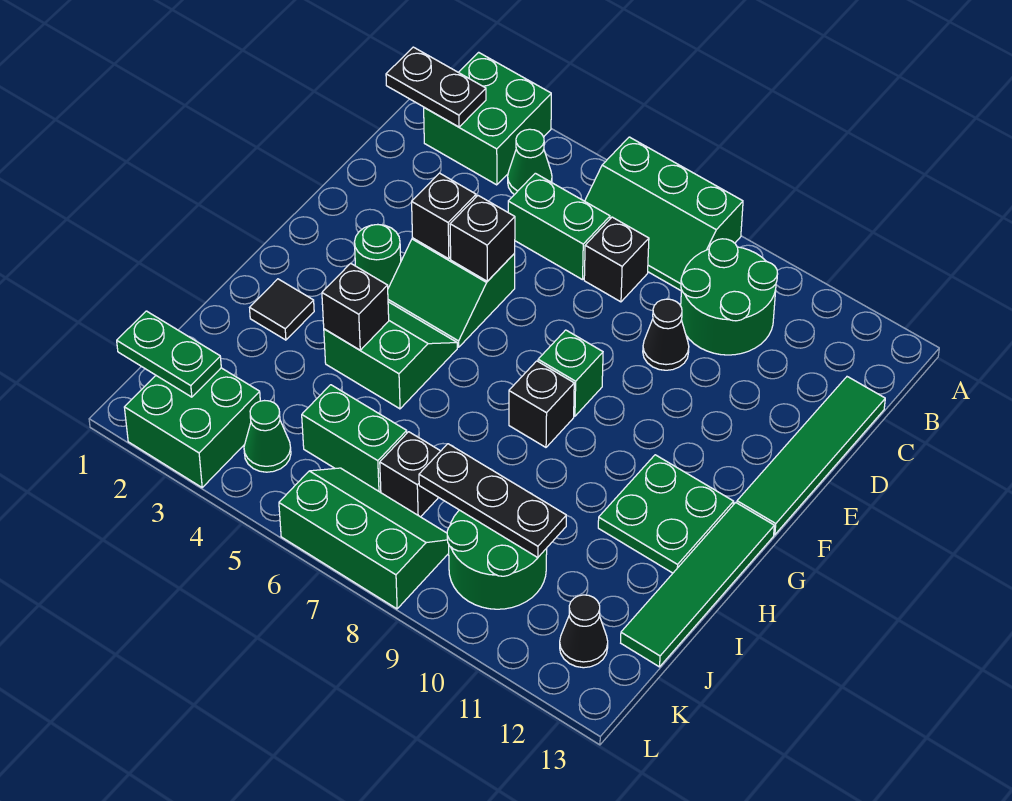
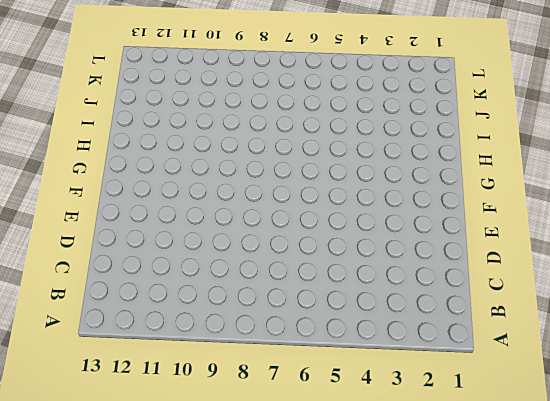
none -> green 2x2 brick [424,52,551,185]
none -> green 2x3 slope [585,137,743,290]
none -> green 1x1 cone [508,129,552,195]

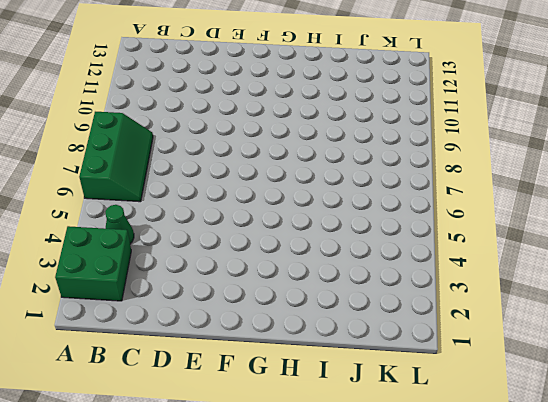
none -> green 2x2 round brick [681,239,778,355]
none -> green 1x2 brick [508,173,610,280]
none -> black 1x1 brick [584,217,649,302]

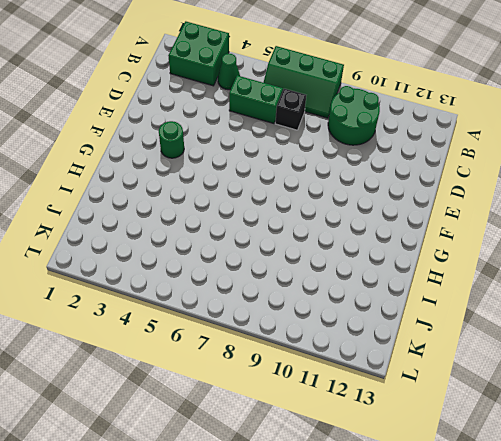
none -> green 1x4 tile [737,377,885,535]
none -> black 1x1 cone [643,299,689,370]
none -> green 2x2 slope [388,238,515,347]

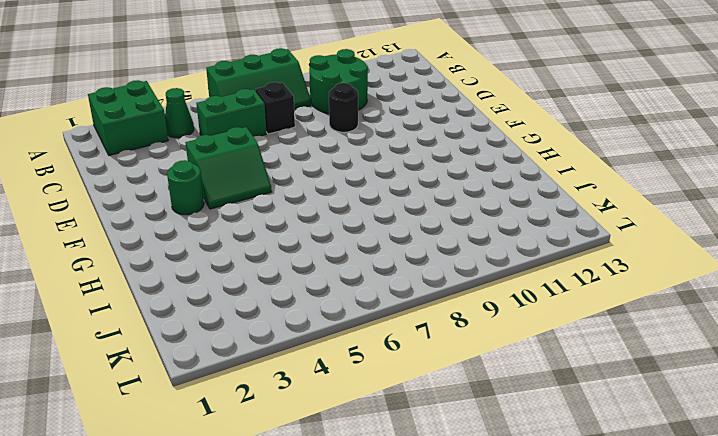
black 1x1 round brick [329,83,358,132] -> black 1x1 cone [643,299,689,370]
none -> green 1x4 tile [737,377,885,535]
none -> green 1x1 brick [538,330,603,416]
none -> green 2x2 slope [324,302,457,409]

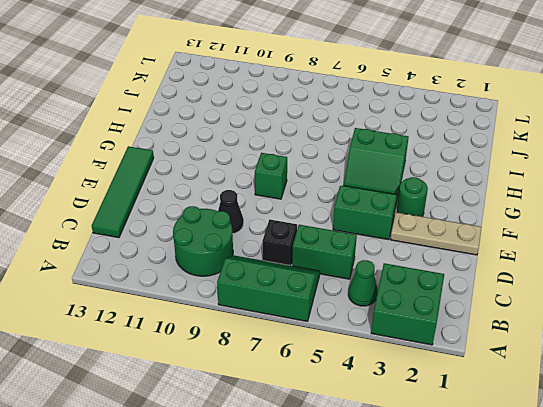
tan 1x3 plate [390,212,482,255] -> none
none -> black 1x1 brick [509,361,574,447]
none -> green 2x2 plate [598,455,734,573]
none -> green 1x4 tile [621,502,774,667]

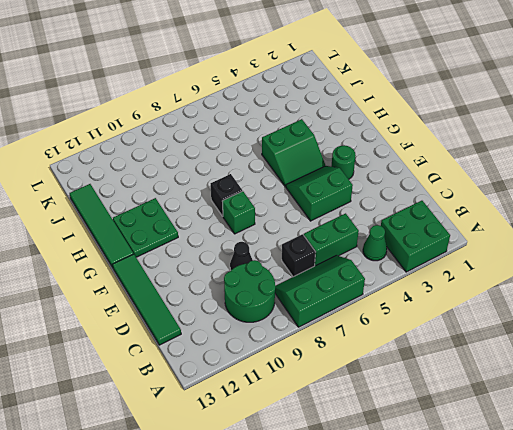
none -> black 1x1 tile [250,279,314,340]
none -> green 1x2 brick [302,385,407,493]
none -> black 1x1 brick [380,432,440,517]

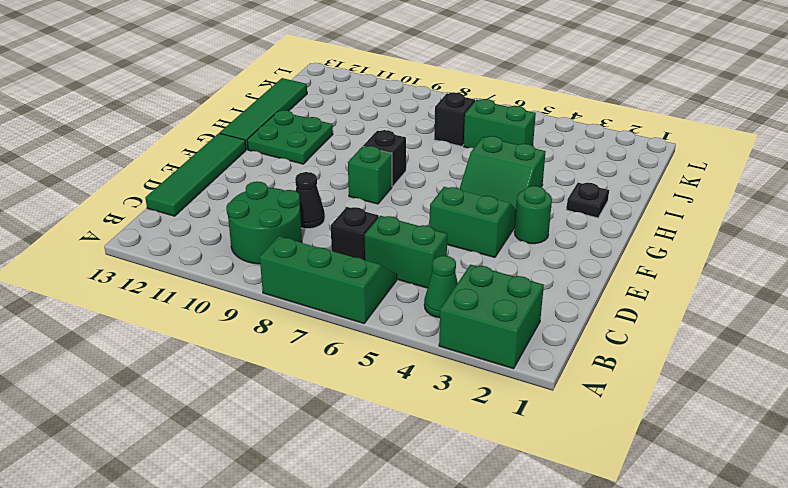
black 1x1 plate [566,183,609,218] -> black 1x1 tile [250,279,314,340]
none -> green 2x2 round brick [447,510,547,609]
none -> green 2x2 brick [124,368,260,487]
none -> green 1x1 cone [244,401,291,472]

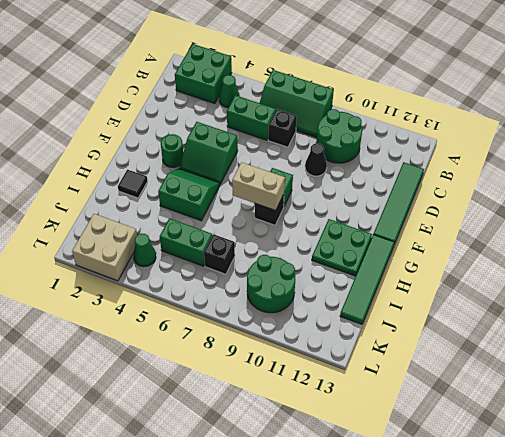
tan 1x2 brick [232,162,285,210] -> none
tan 2x2 brick [72,214,137,281] -> green 2x2 brick [124,368,260,487]
none -> green 2x3 slope [279,468,449,609]
none -> black 1x1 cone [560,595,608,668]
none -> black 1x2 plate [386,47,486,127]

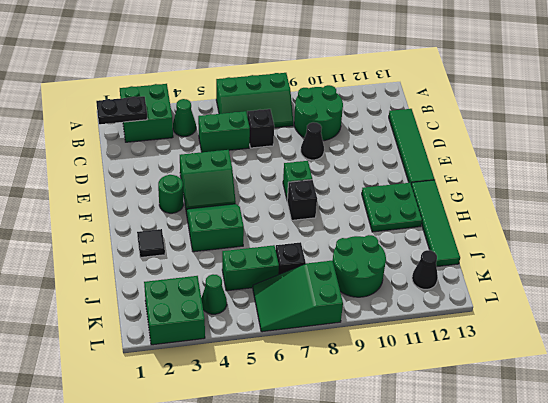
green 2x3 slope [253,260,343,332] -> green 2x3 slope turned to [279,468,449,609]
none -> black 1x1 brick [412,173,476,259]
none -> black 1x1 brick [450,196,515,281]
none -> black 1x1 brick [322,263,389,350]

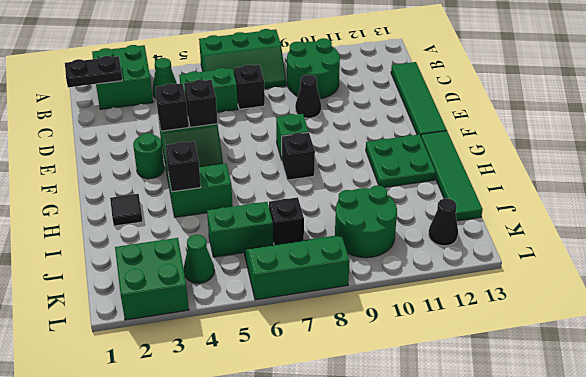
none -> black 1x3 plate [419,444,566,557]
none -> green 1x2 plate [117,311,221,397]

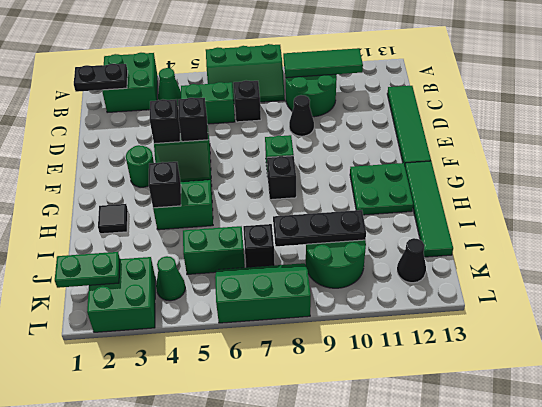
green 1x3 tile [283,48,363,78] -> none

